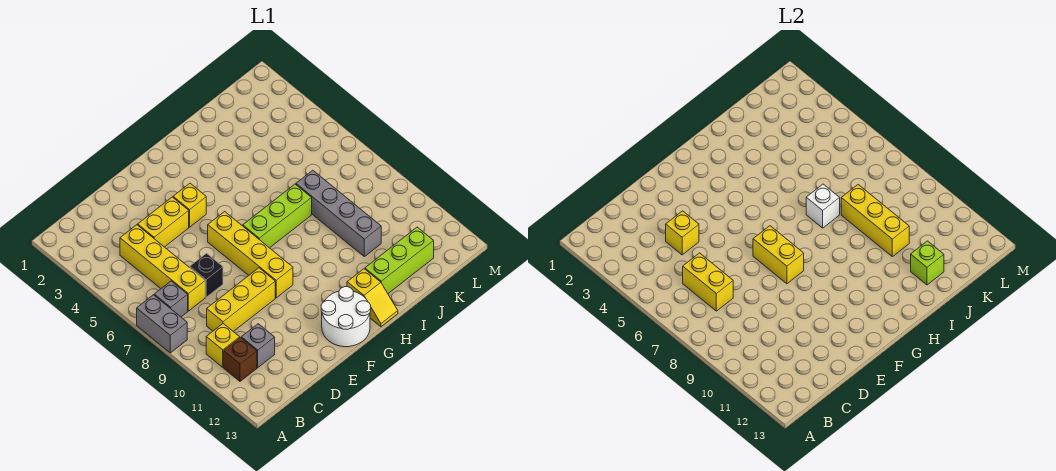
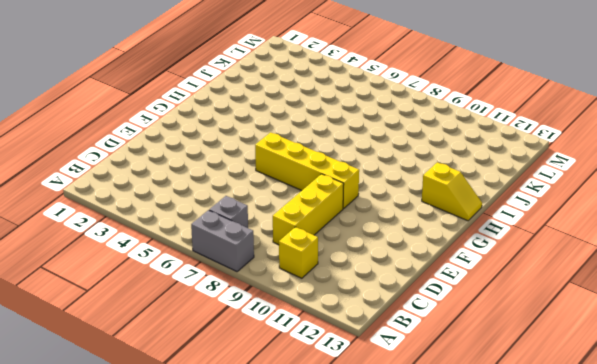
none -> brown 1x1 brick [224,338,257,381]
none -> yellow 1x4 brick [120,225,205,311]
none -> grey 1x1 brick [241,324,275,368]

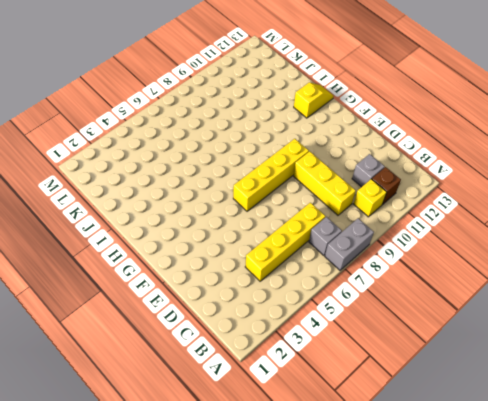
none -> yellow 1x2 brick [138,197,189,247]
none -> black 1x1 brick [190,253,223,297]
none -> yellow 1x1 brick [173,183,206,227]

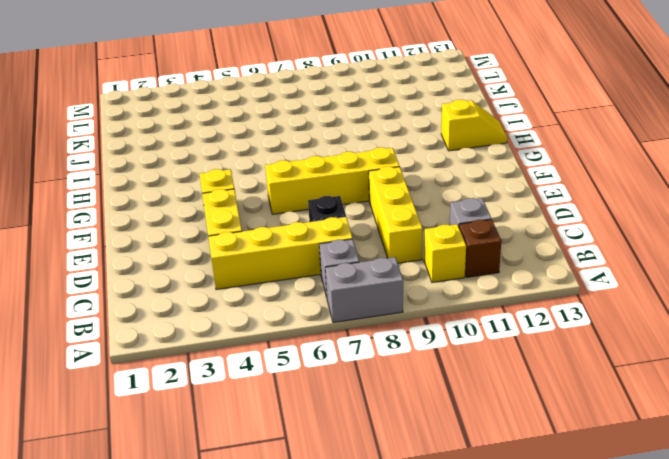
none -> white 2x2 round brick [321,287,371,347]
none -> lime 1x3 brick [243,184,312,248]
none -> lime 1x3 brick [365,227,434,293]

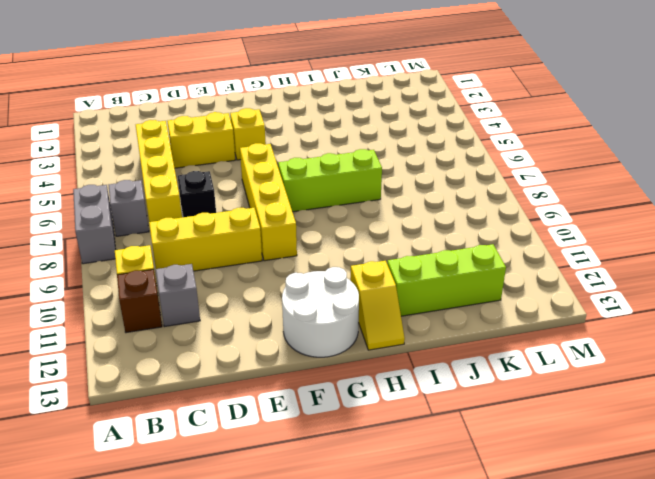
none -> grey 1x4 brick [296,170,381,257]
none -> yellow 1x2 brick [683,253,733,311]
none -> yellow 1x1 brick [666,211,699,255]

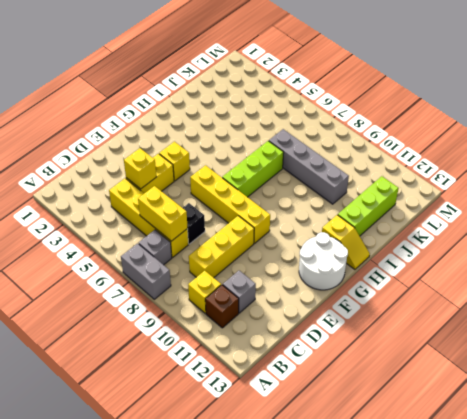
none -> yellow 1x2 brick [753,226,804,284]
none -> white 1x1 brick [806,184,840,228]
none -> yellow 1x3 brick [841,185,909,257]

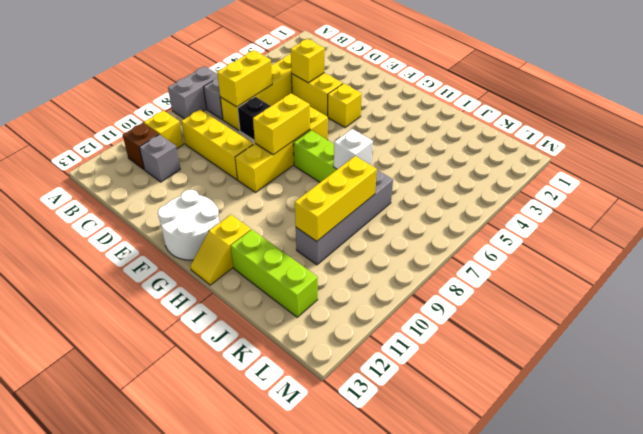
none -> lime 1x1 brick [911,241,944,285]

